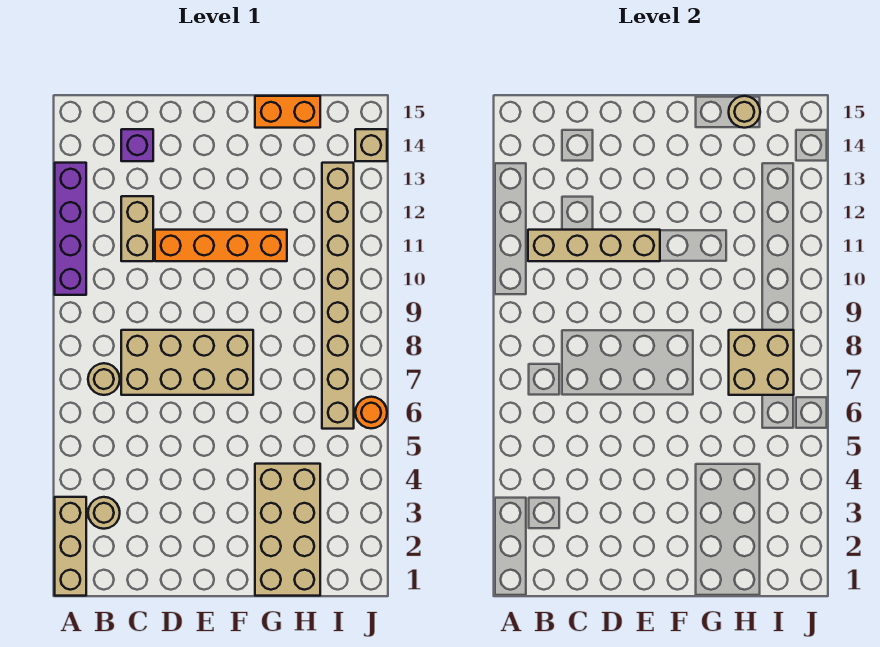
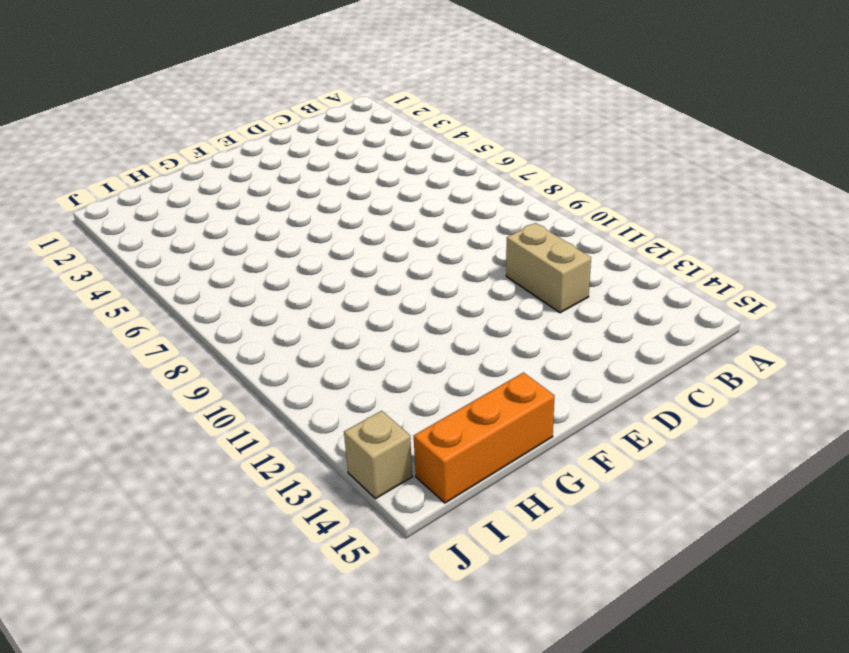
orange 1x3 brick [414,373,554,503] -> orange 1x2 brick [255,96,320,128]
none -> tan 1x3 brick [55,497,86,596]
none -> purple 1x4 brick [55,163,86,295]
none -> tan 1x1 round brick [88,497,120,529]

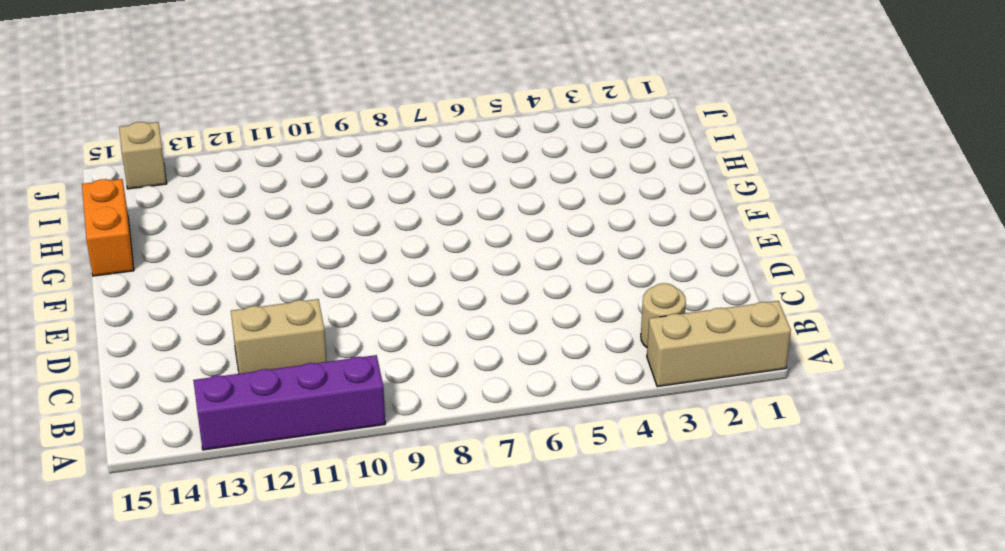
none -> tan 1x1 round brick [88,363,120,395]
none -> tan 2x4 brick [121,330,253,395]
none -> purple 1x1 brick [121,129,153,161]

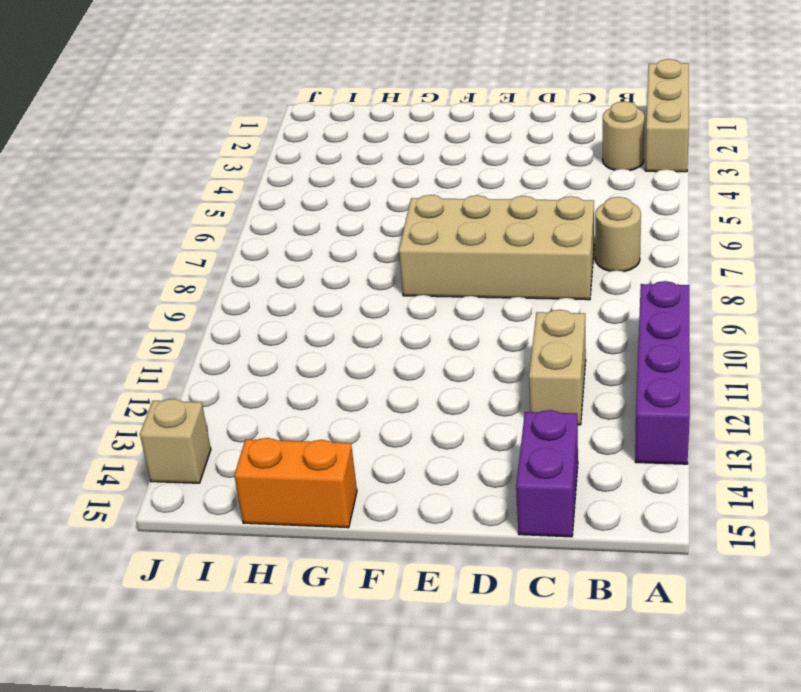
purple 1x2 brick [516,410,578,537] -> purple 1x1 brick [121,129,153,161]
none -> orange 1x4 brick [155,230,287,261]
none -> tan 2x4 brick [255,464,320,596]
none -> tan 1x8 brick [322,163,354,429]

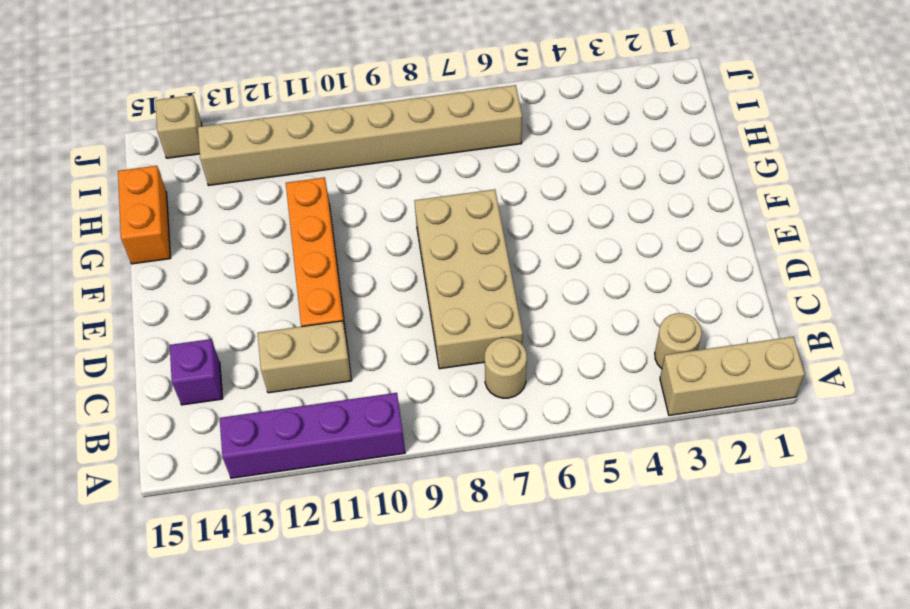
none -> tan 2x4 brick [255,464,320,596]
none -> orange 1x1 round brick [355,397,387,428]
none -> tan 1x4 brick [528,230,660,261]

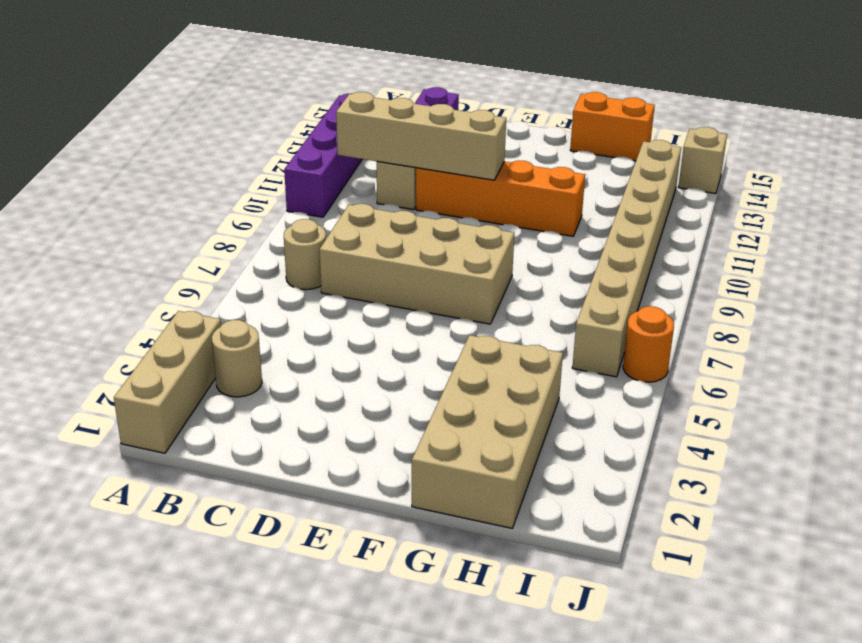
none -> tan 2x2 brick [729,330,794,395]
none -> tan 1x1 round brick [729,96,760,128]

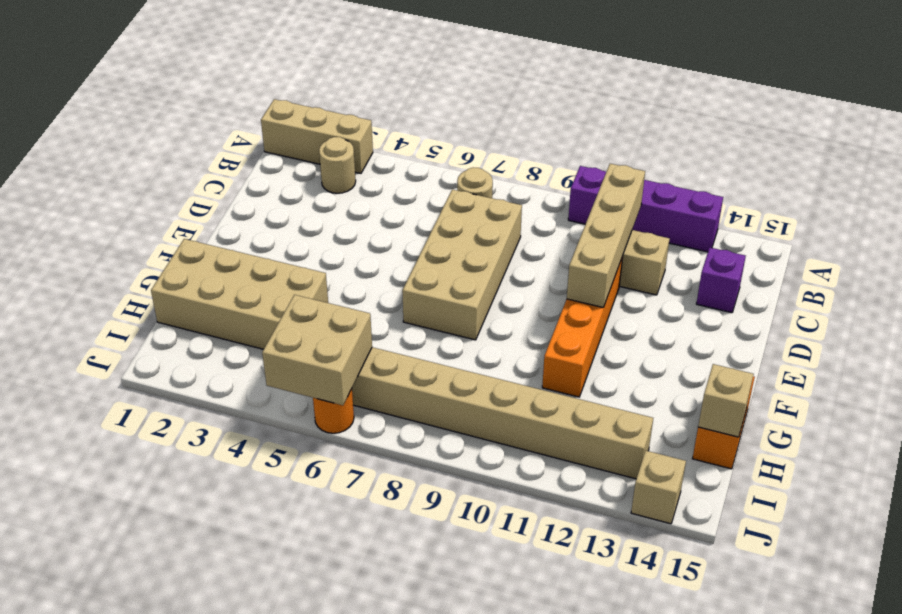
tan 1x1 brick [698,364,754,437] -> tan 1x1 round brick [729,96,760,128]
tan 2x2 brick [262,295,372,405] -> tan 2x2 brick moved to [729,330,794,395]

